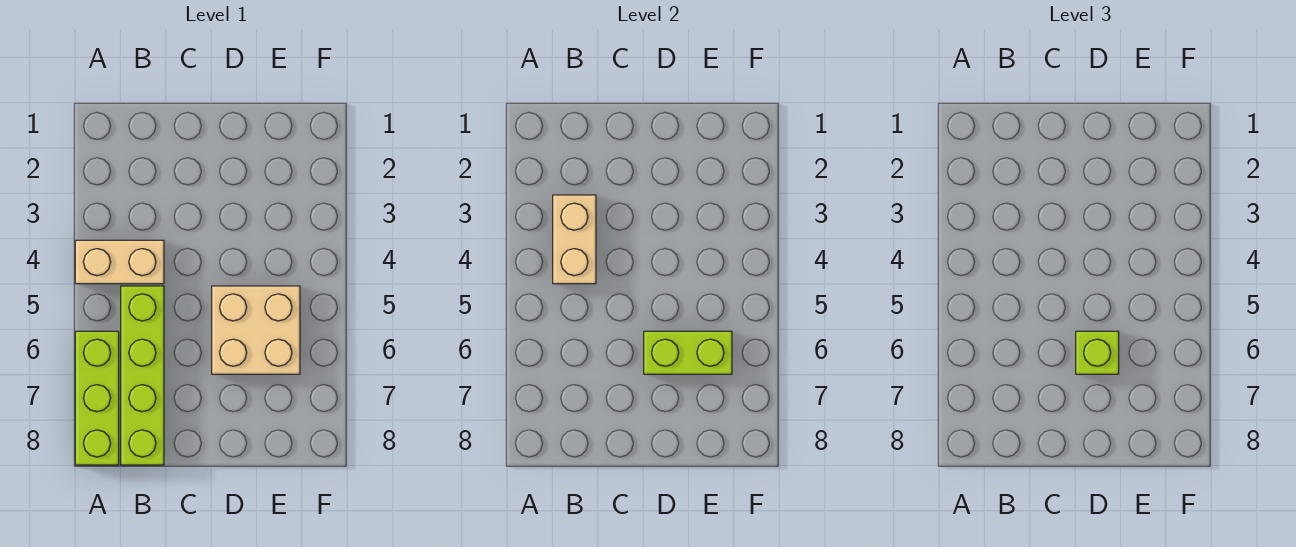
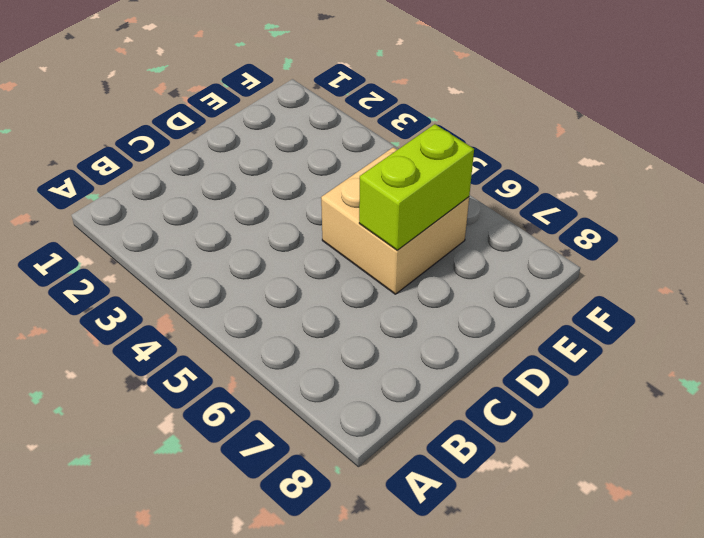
none -> tan 1x2 brick [75,240,164,284]
none -> lime 1x3 brick [75,331,119,465]

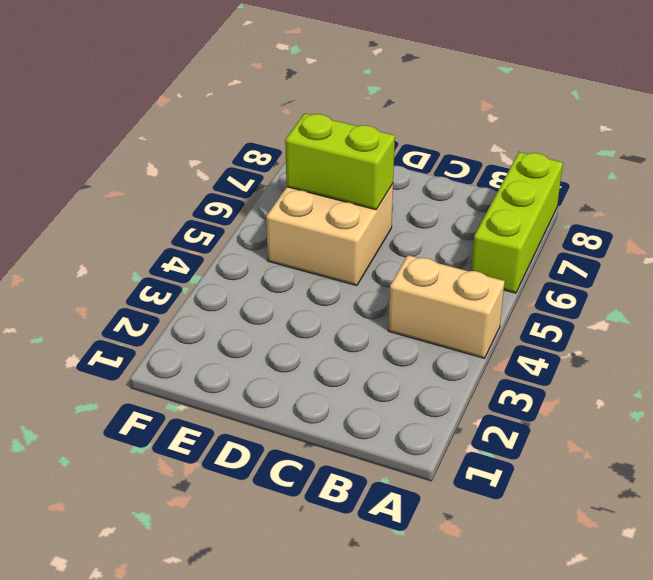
none -> lime 1x4 brick [121,286,164,465]
none -> tan 1x2 brick [553,195,596,284]

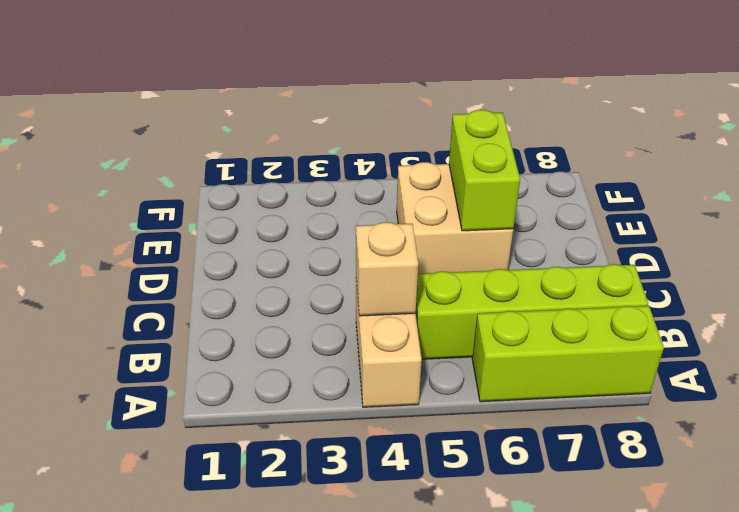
tan 1x1 brick [356,222,418,316] -> tan 1x2 brick [553,195,596,284]
none -> lime 1x1 brick [1076,331,1119,374]

